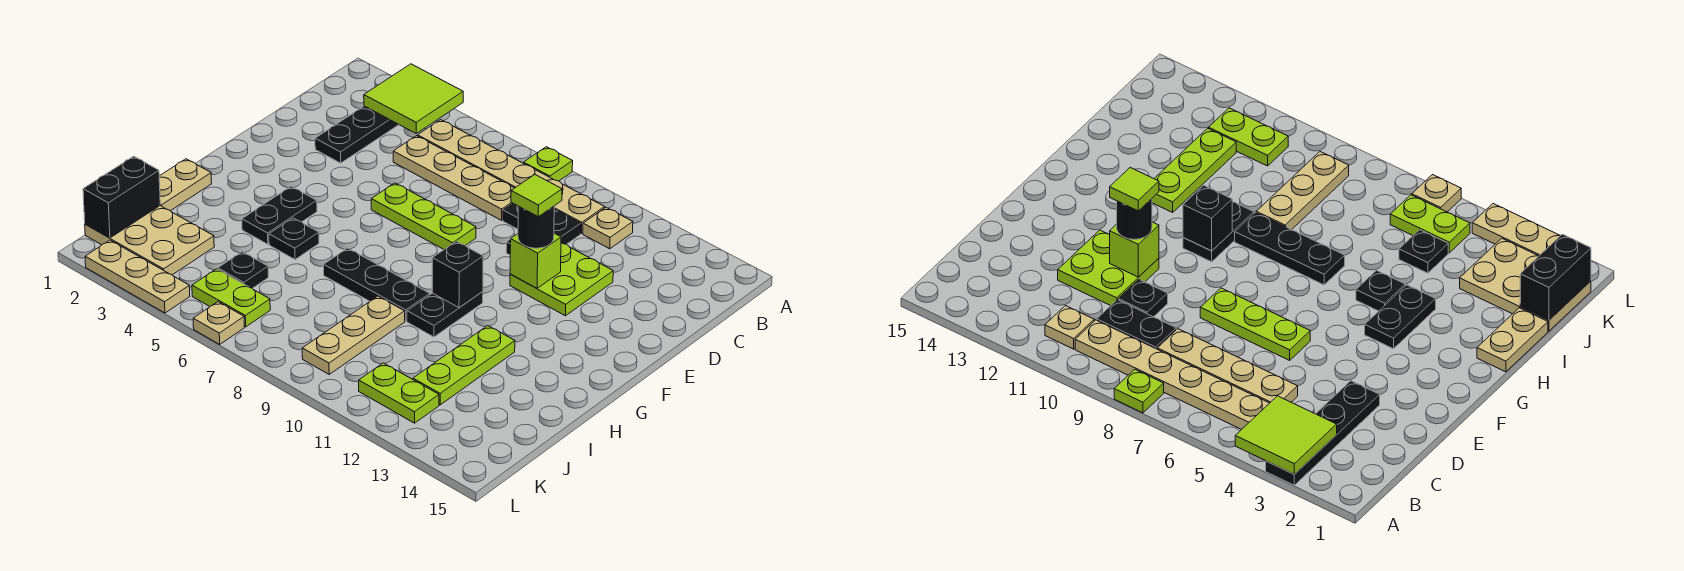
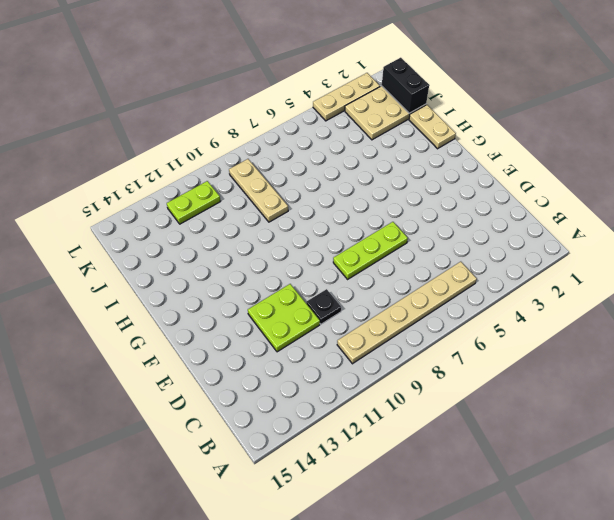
none -> black 1x4 plate [315,106,399,163]
none -> lime 1x1 plate [524,147,573,181]
none -> tan 1x1 plate [583,207,633,249]

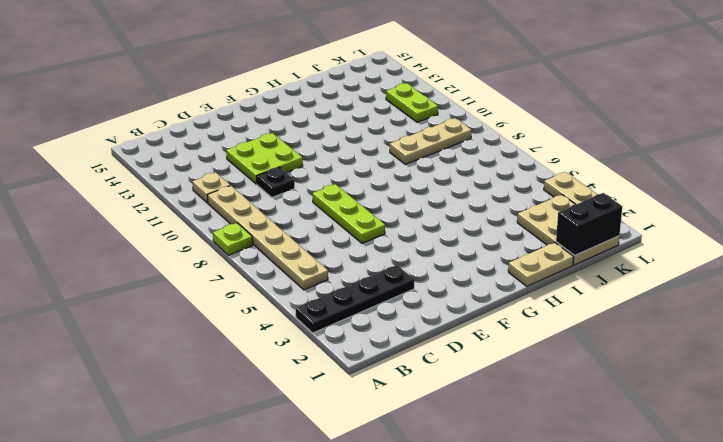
none -> tan 1x4 plate [393,136,514,220]
none -> black 1x2 plate [503,203,581,244]
none -> black 1x2 plate [242,187,317,244]

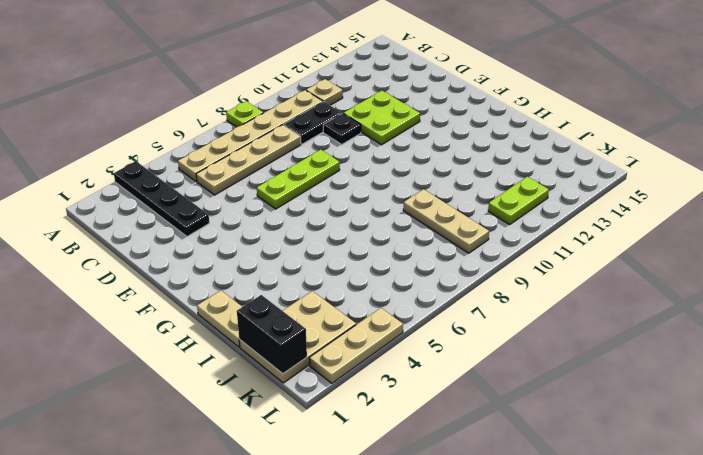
none -> black 1x2 plate [242,187,317,244]
none -> black 1x2 plate [407,292,483,337]
none -> black 1x1 plate [269,218,319,259]

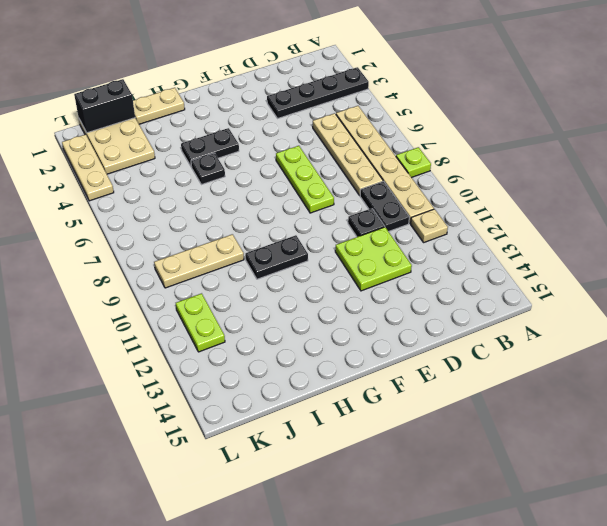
none -> black 1x3 plate [324,248,430,321]
none -> lime 1x3 plate [413,326,515,405]
none -> black 1x1 plate [218,252,268,288]

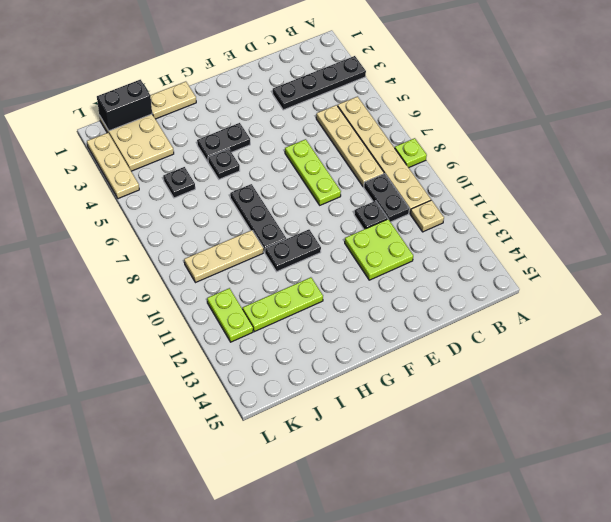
none -> lime 1x2 plate [192,269,270,327]
none -> tan 1x1 plate [193,302,244,344]
none -> lime 2x2 tile [364,64,463,133]

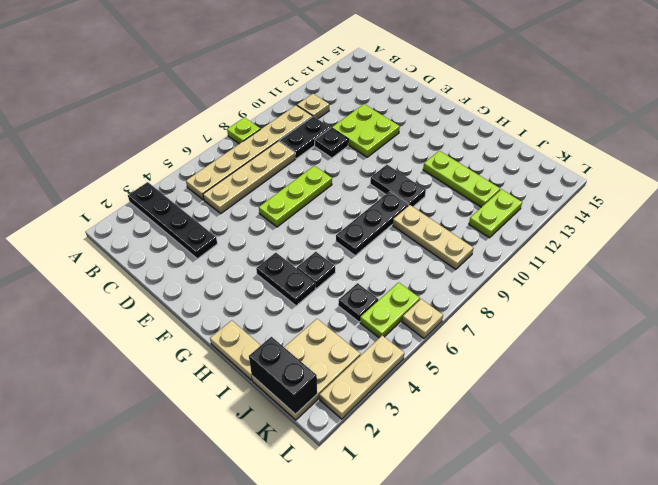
none -> lime 2x2 tile [364,64,463,133]
none -> lime 1x1 brick [510,233,561,288]
none -> black 1x1 brick [432,241,483,308]

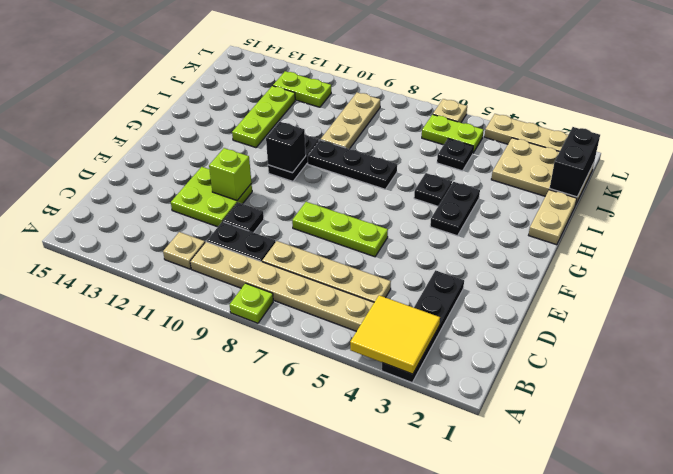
yellow 2x2 tile [350,295,440,374] -> lime 2x2 tile [364,64,463,133]
none -> black 1x1 round brick [518,206,554,248]
none -> lime 1x1 tile [511,175,562,217]

